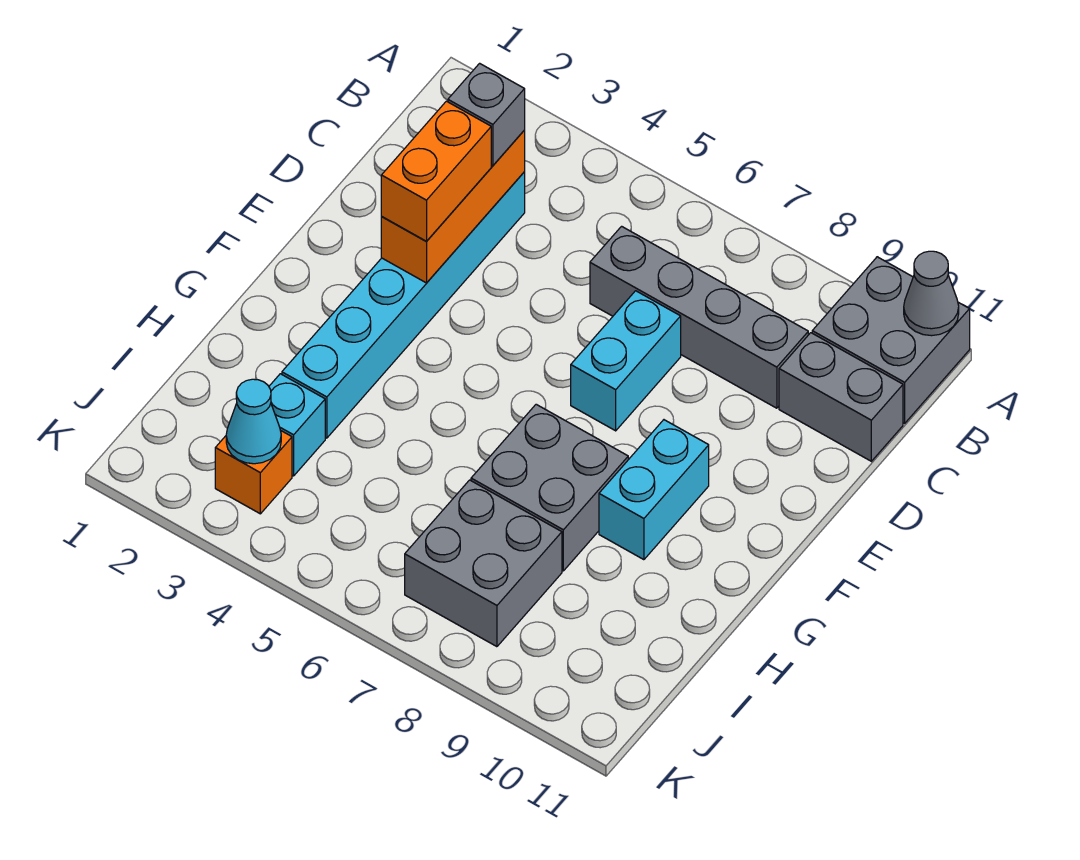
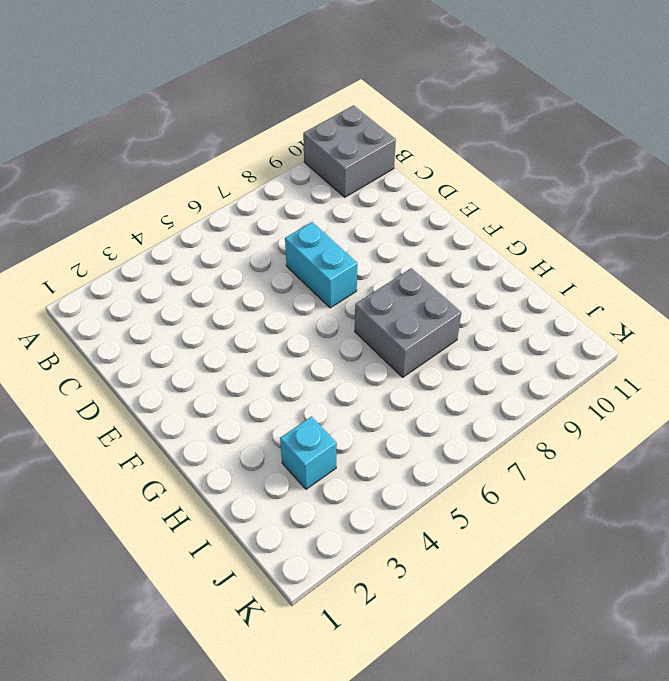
none -> cyan 1x6 brick [282,172,525,438]
none -> grey 1x4 brick [590,226,808,408]
none -> grey 1x2 brick [779,333,903,461]

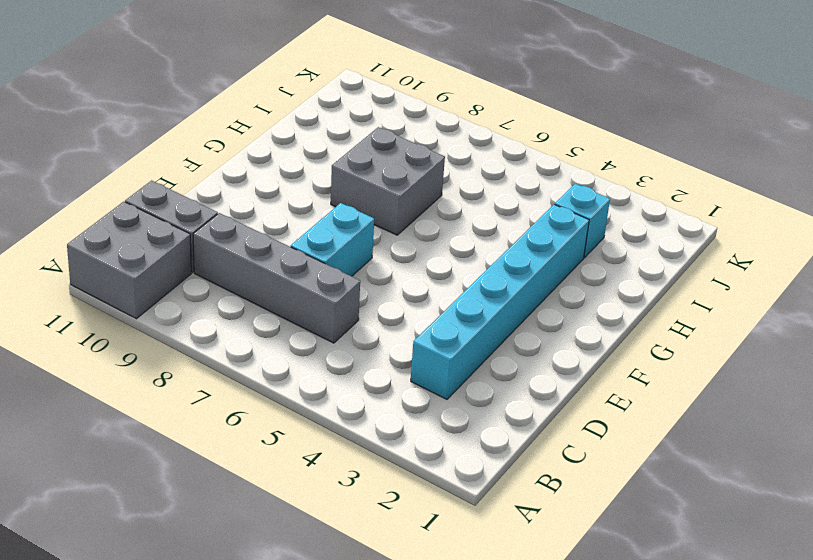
none -> cyan 1x2 brick [599,420,709,560]
none -> grey 2x2 brick [405,480,562,647]
none -> orange 1x1 brick [215,430,292,514]

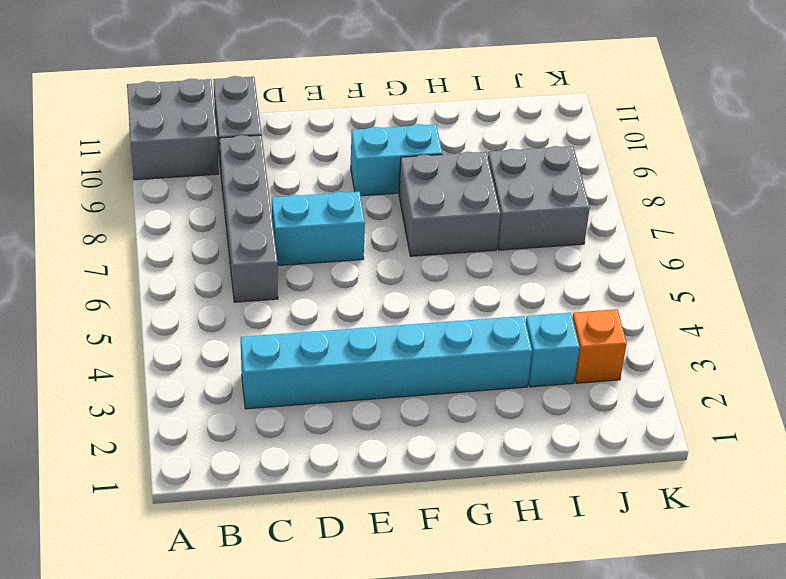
none -> grey 1x1 cone [904,251,959,336]
none -> orange 1x3 brick [381,130,525,283]
none -> cyan 1x1 cone [226,379,281,464]

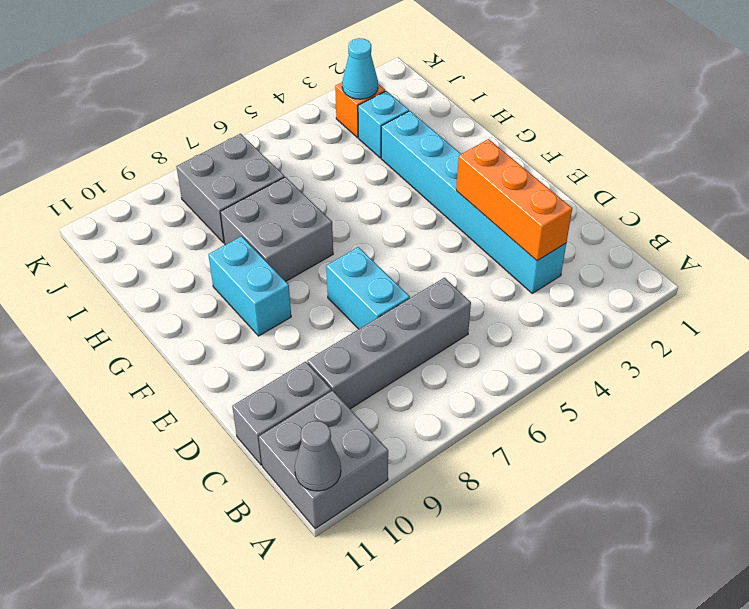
none -> grey 1x1 brick [448,63,525,166]
none -> orange 1x2 brick [381,101,491,241]

